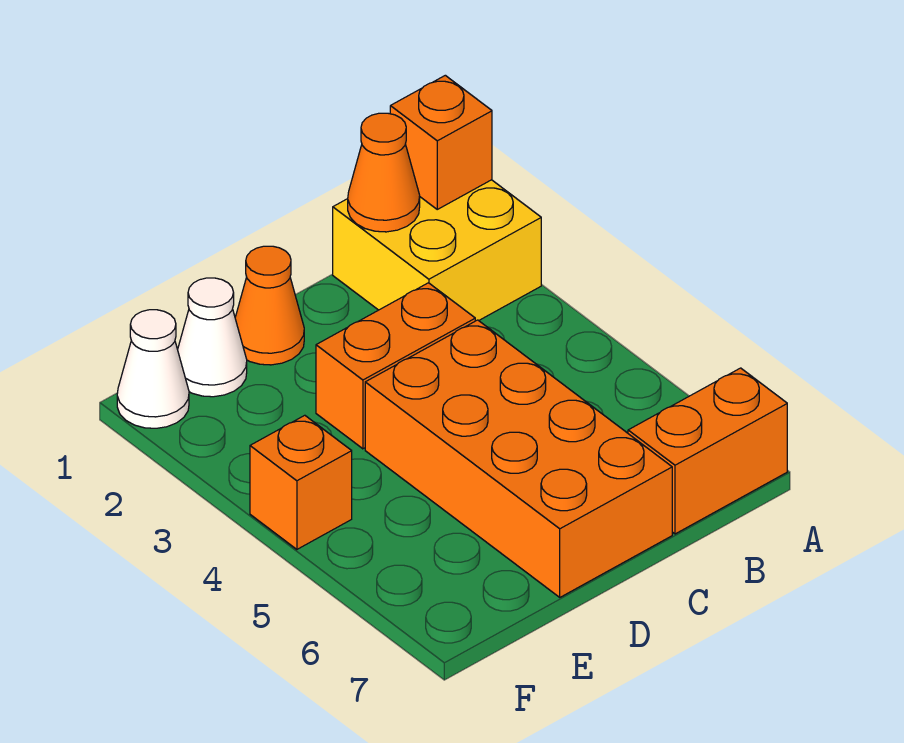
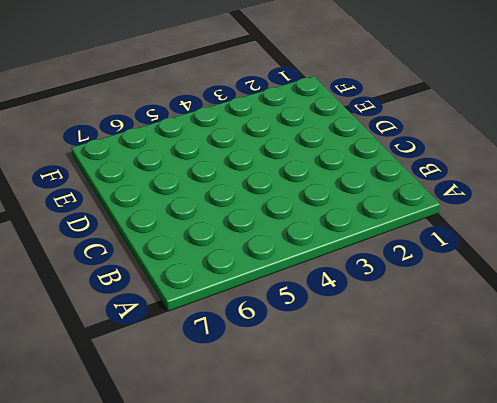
none -> yellow 2x2 brick [333,180,541,321]
none -> orange 1x2 brick [628,368,787,534]

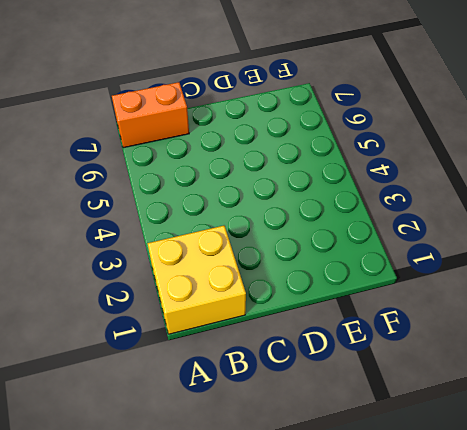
none -> orange 1x2 brick [316,283,475,449]
none -> orange 2x4 brick [365,320,672,597]

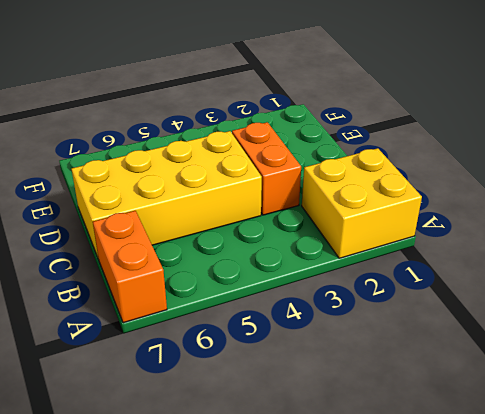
yellow 2x4 brick [72,131,262,259] -> orange 2x4 brick [365,320,672,597]
none -> orange 1x1 cone [235,246,304,365]
none -> white 1x1 cone [178,278,247,397]

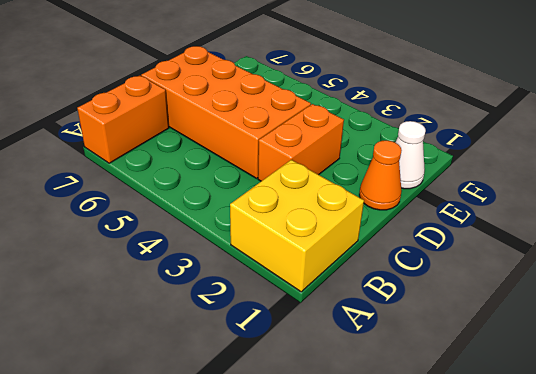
none -> white 1x1 cone [117,310,189,428]
none -> orange 1x1 brick [250,415,352,549]

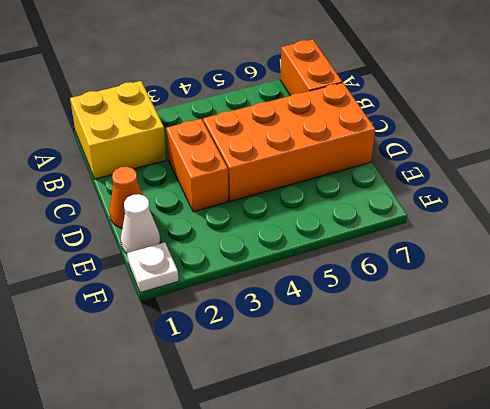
white 1x1 plate [127,242,179,293] -> white 1x1 cone [117,310,189,428]
none -> orange 1x1 brick [250,415,352,549]
none -> orange 1x1 brick [390,75,492,209]

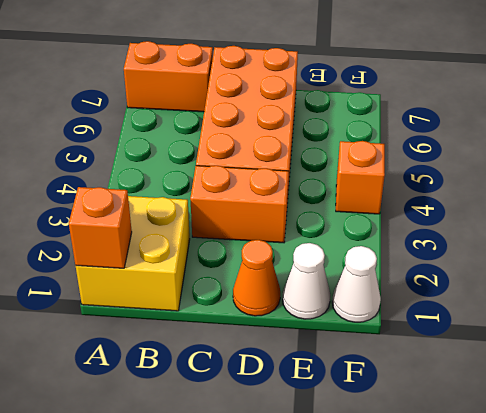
none -> orange 1x1 cone [348,113,420,232]

